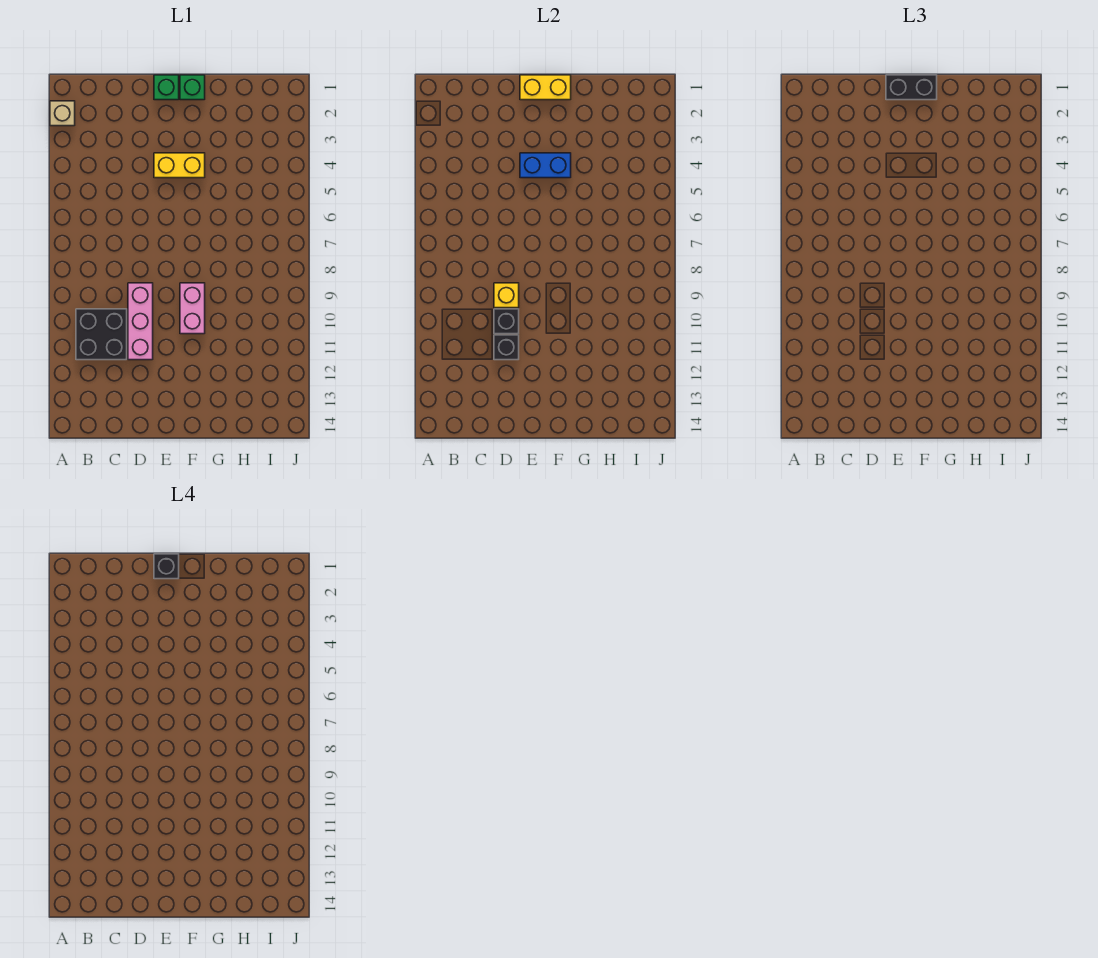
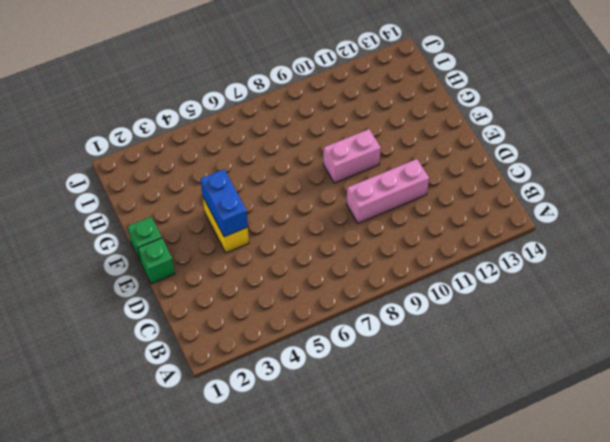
none -> tan 1x1 brick [50,101,75,126]
none -> black 2x2 brick [76,309,127,360]
none -> yellow 1x1 brick [494,283,519,308]

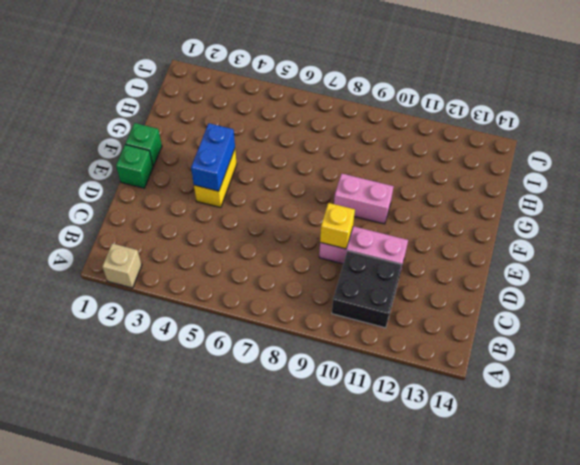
none -> black 1x1 brick [494,309,519,334]
none -> black 1x1 brick [494,335,519,360]
none -> yellow 1x2 brick [520,75,571,100]

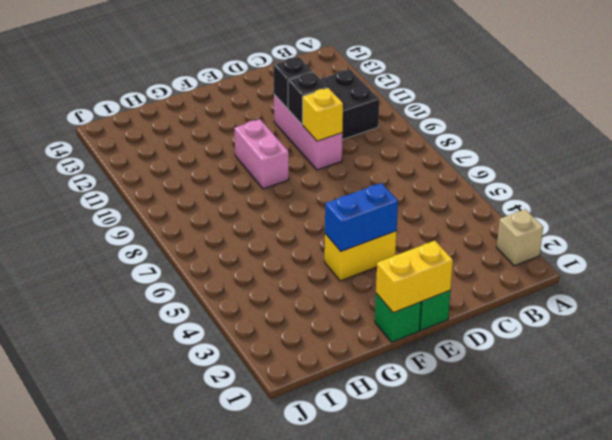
none -> black 1x2 brick [886,75,937,100]
none -> black 1x1 brick [154,554,179,579]

